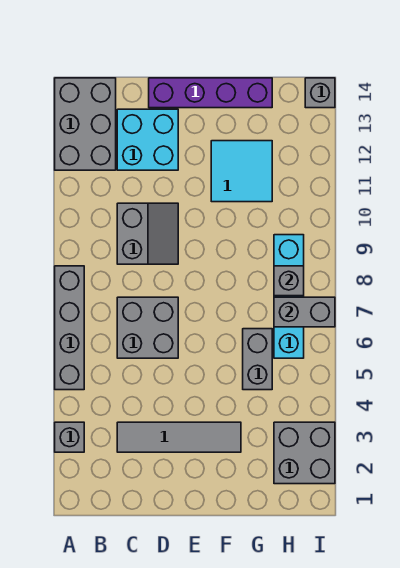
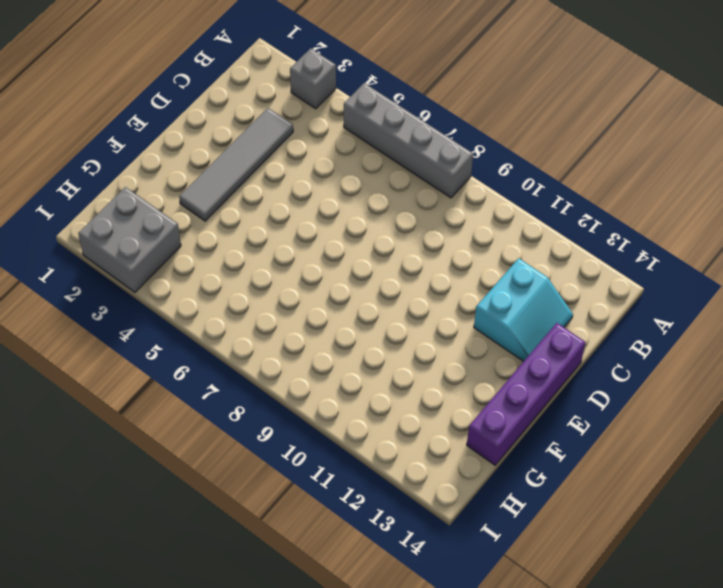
cyan 2x2 slope [474,258,573,362] -> cyan 2x2 brick [117,109,178,170]
none -> grey 2x3 brick [55,78,116,170]
none -> grey 2x2 brick [117,297,178,358]
none -> grey 2x2 slope [117,203,178,264]

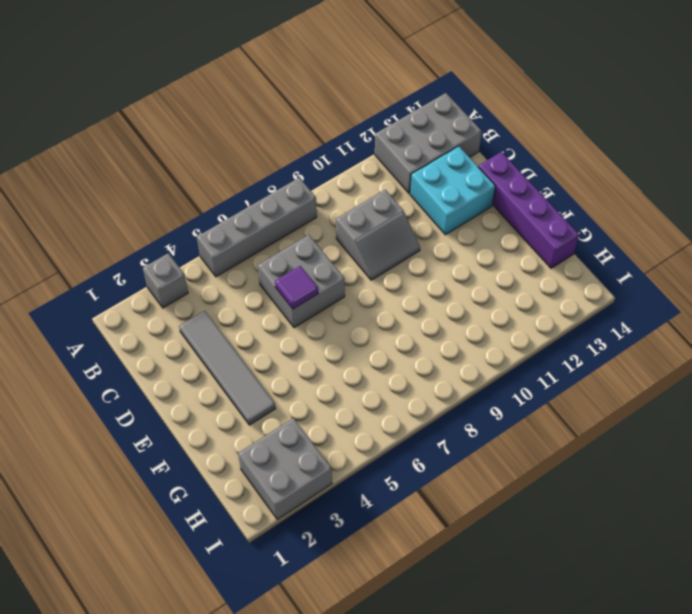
purple 1x1 tile [275,266,318,309] -> none
none -> cyan 2x2 tile [211,141,272,202]
none -> grey 1x2 brick [243,329,272,390]
none -> cyan 1x4 brick [274,235,304,358]

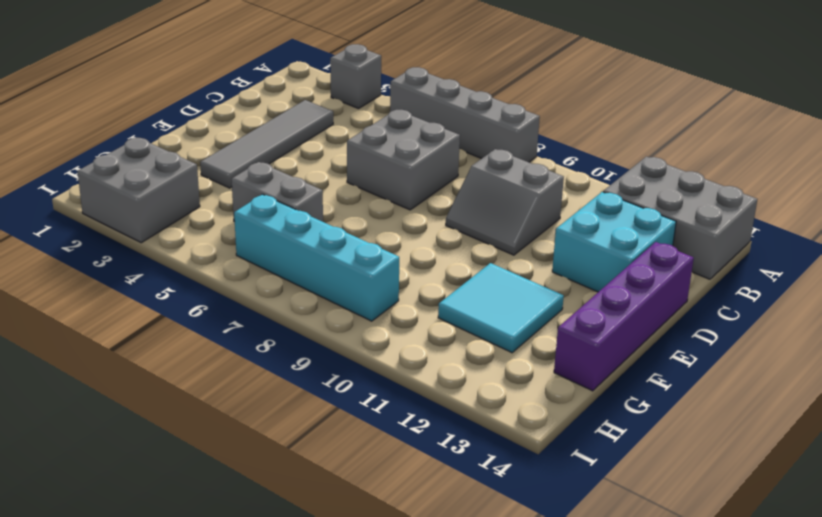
none -> grey 1x1 brick [305,78,335,108]
none -> grey 1x2 brick [274,297,335,327]
none -> grey 1x1 brick [274,266,304,296]

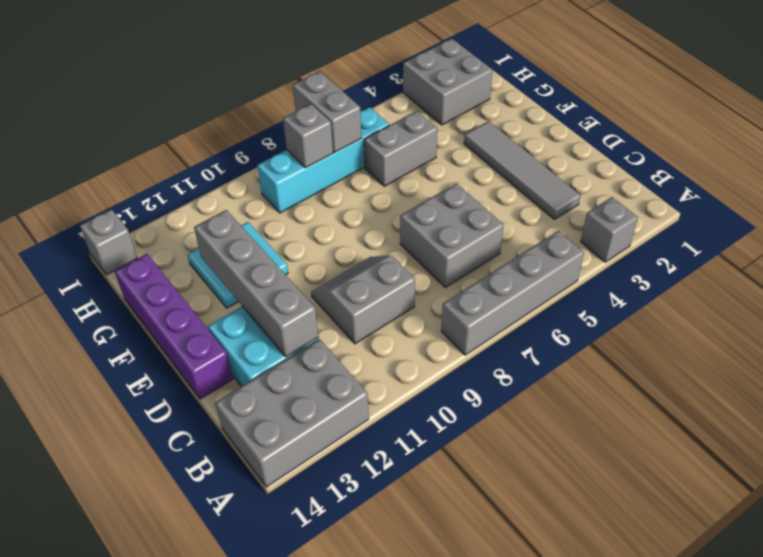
grey 1x4 brick [194,210,318,357] -> none

